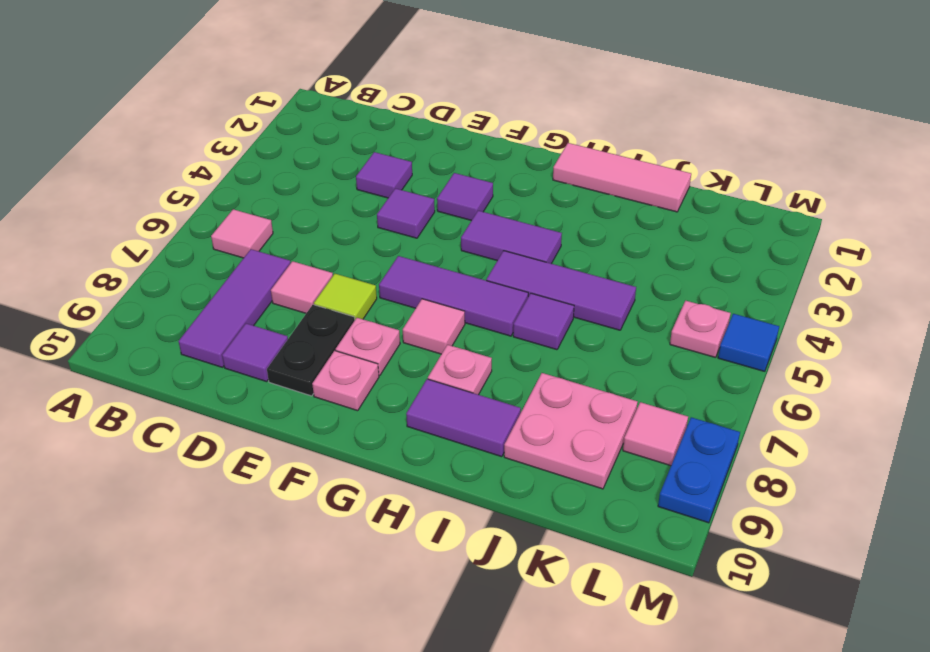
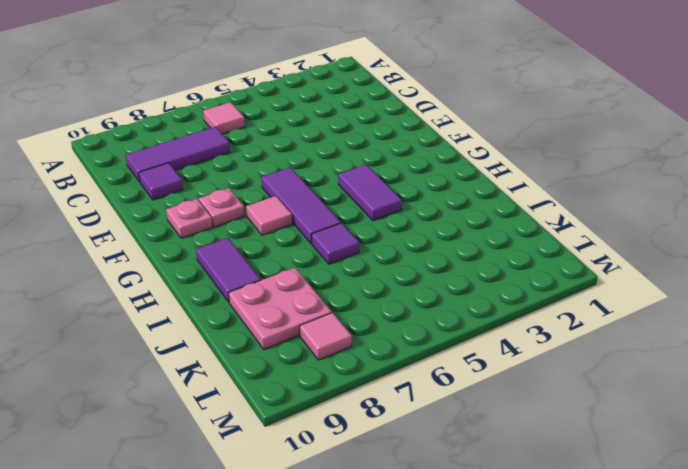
none -> purple 1x1 tile [356,152,412,198]
none -> pink 1x1 tile [271,261,333,313]
none -> purple 1x1 tile [377,188,435,238]

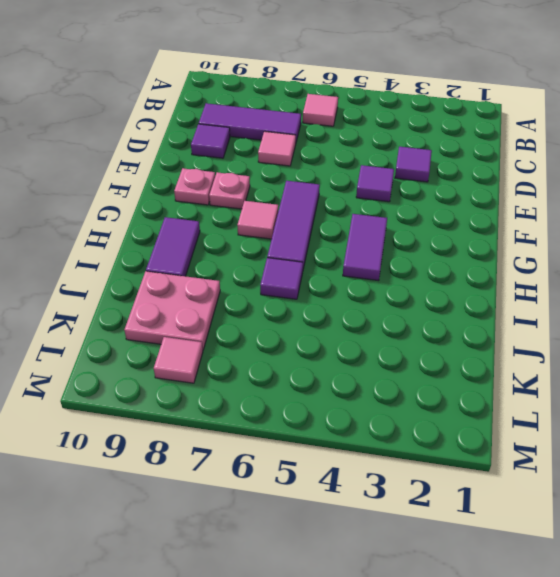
none -> lime 1x1 tile [314,274,377,319]
none -> black 1x2 plate [267,305,355,396]
none -> purple 1x1 tile [437,173,493,221]

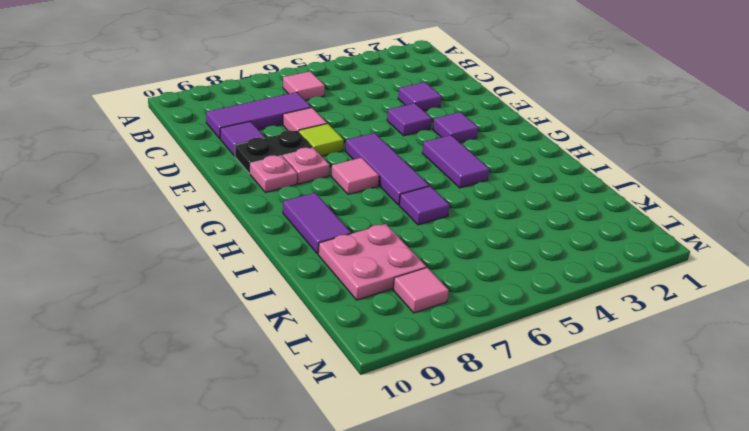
none -> pink 1x3 tile [553,143,691,212]
none -> purple 1x3 tile [486,251,636,330]
none -> pink 1x1 plate [428,345,492,395]

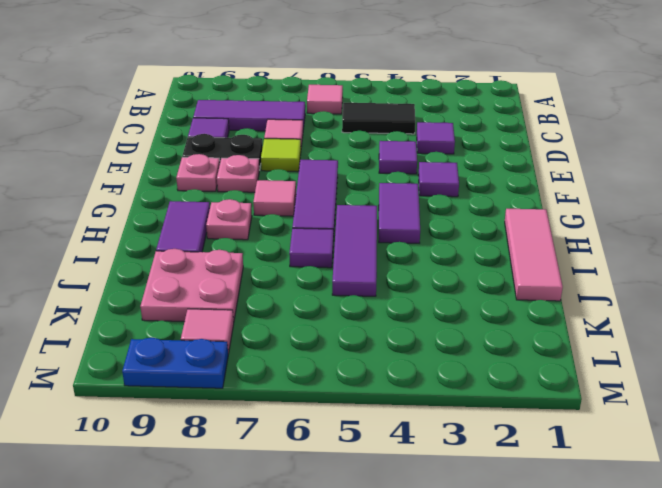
black 1x2 tile [342,103,415,134] -> none
none -> pink 1x1 plate [670,301,731,358]
none -> blue 1x1 tile [718,314,779,371]

